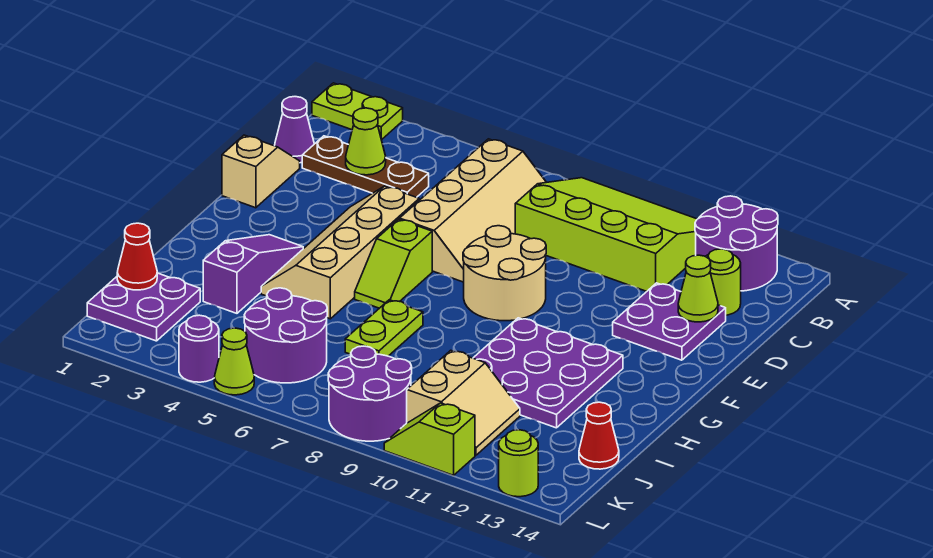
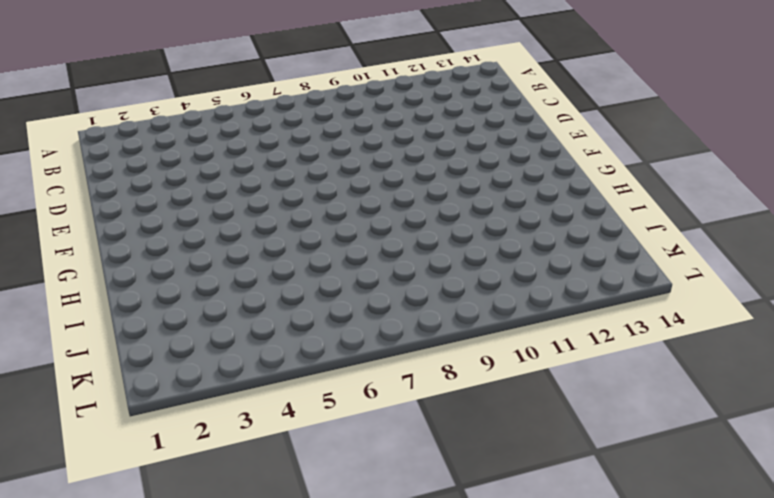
none -> lime 1x2 plate [312,83,403,140]
none -> lime 3x4 slope [515,178,697,292]
none -> purple 2x2 round brick [695,196,778,291]

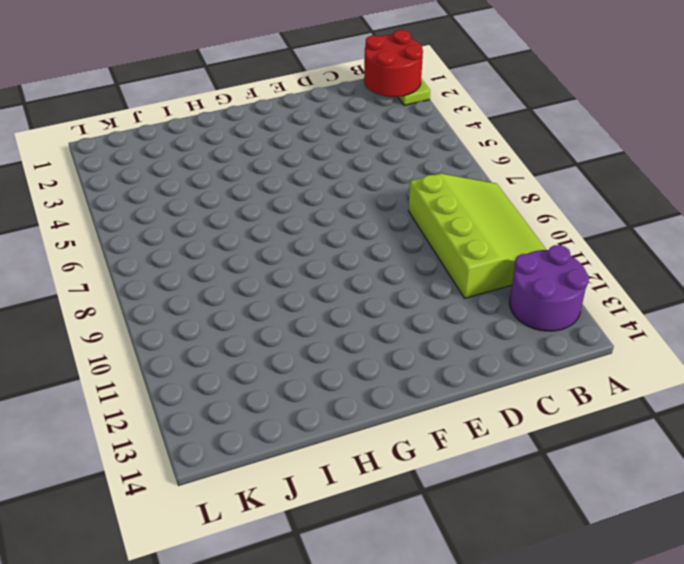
red 2x2 round brick [364,30,423,97] -> none
none -> tan 2x4 slope [400,139,546,282]
none -> purple 1x1 cone [275,97,314,163]
none -> brown 1x3 plate [302,136,429,197]

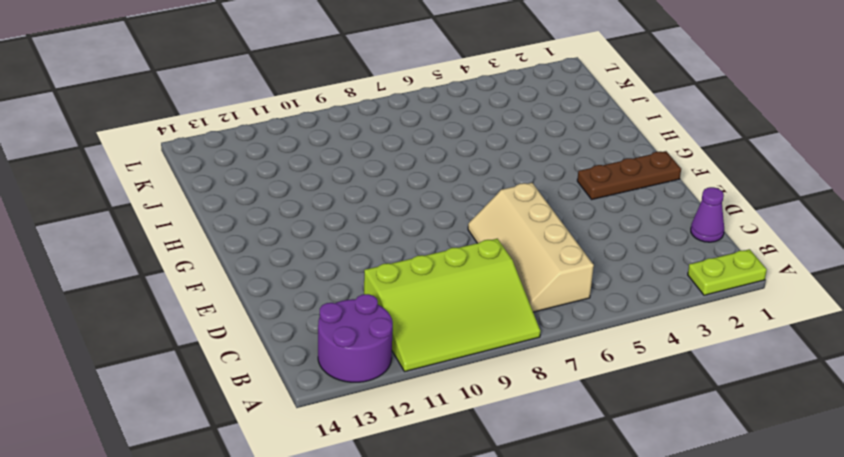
brown 1x3 plate [577,151,681,199] -> brown 1x3 plate moved to [302,136,429,197]
none -> lime 1x1 round brick [705,249,741,315]
none -> tan 1x2 slope [222,135,300,208]
none -> purple 2x2 plate [613,283,726,360]

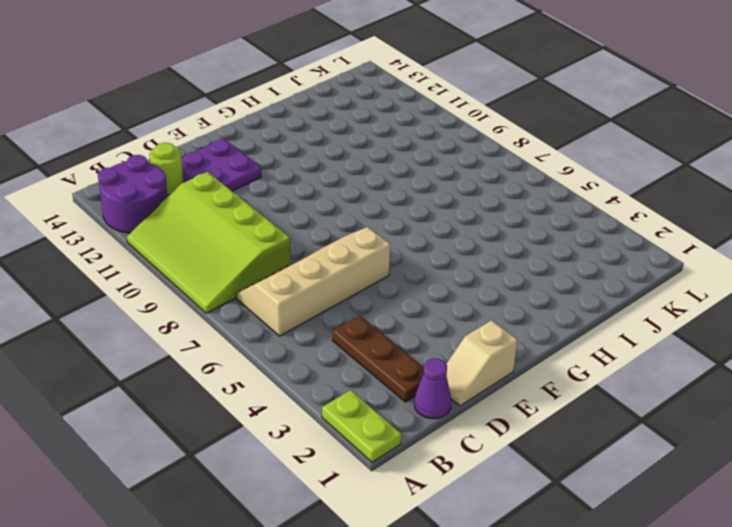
none -> tan 2x4 slope [261,186,419,319]
none -> tan 2x2 round brick [463,226,546,321]
none -> lime 1x2 slope [355,219,432,308]

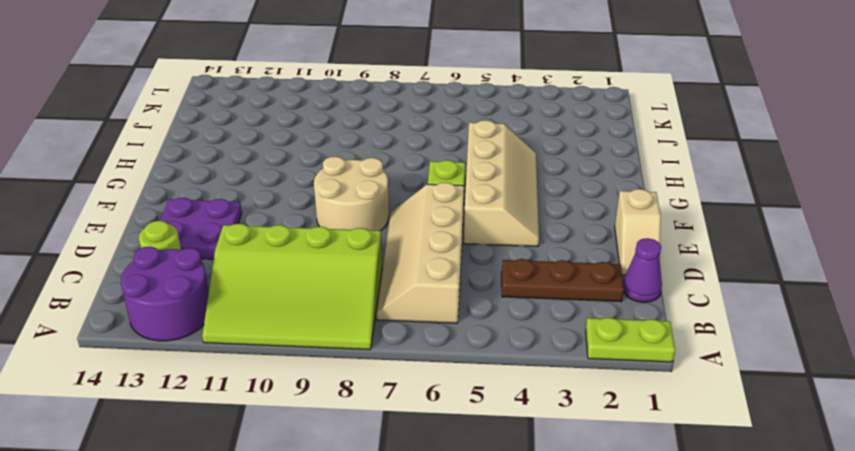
none -> purple 1x3 slope [203,235,303,313]
none -> purple 3x3 plate [474,318,623,428]
none -> lime 1x2 plate [345,300,423,356]

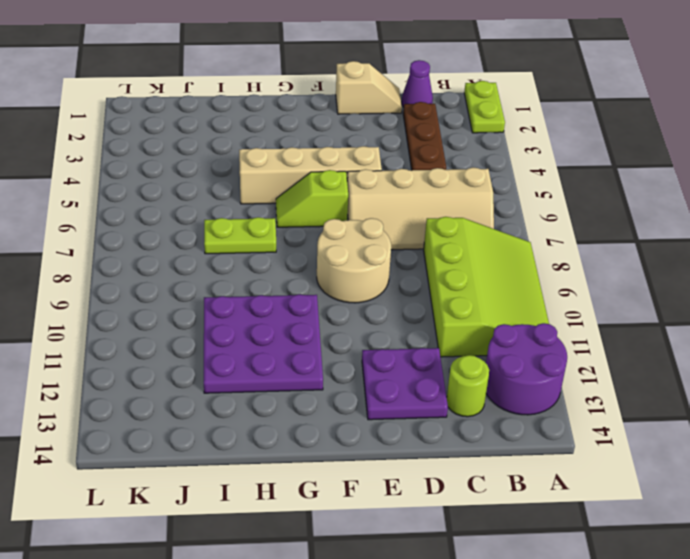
none -> purple 1x3 slope [203,235,303,313]
none -> purple 2x2 plate [87,273,200,341]
none -> purple 2x2 round brick [244,288,327,383]

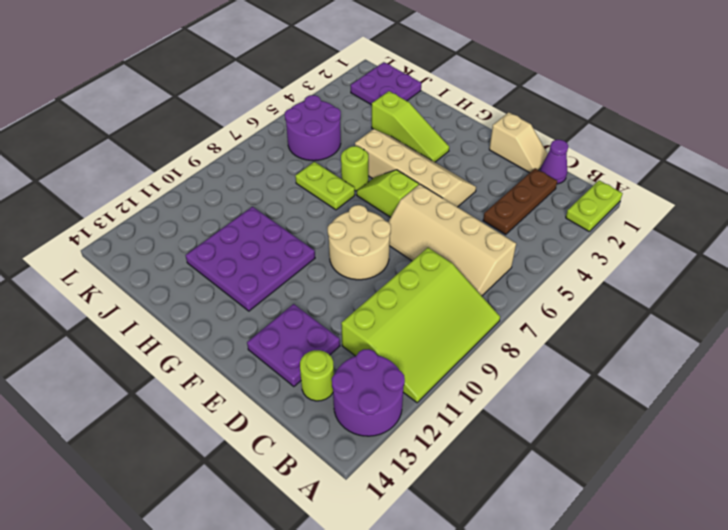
lime 1x3 slope [372,91,449,162] -> purple 1x3 slope [203,235,303,313]
lime 1x1 round brick [341,146,368,191] -> lime 1x1 round brick moved to [499,430,538,497]
none -> tan 2x2 slope [407,350,520,455]
none -> red 1x1 cone [579,402,619,469]
none -> purple 2x2 round brick [328,346,412,441]

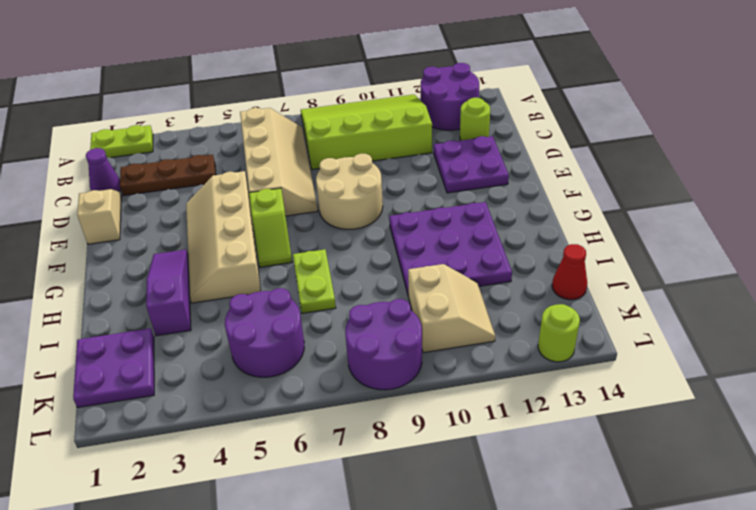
none -> purple 1x1 round brick [179,315,219,382]
none -> lime 1x1 cone [214,328,254,395]
none -> lime 1x2 slope [384,403,475,475]

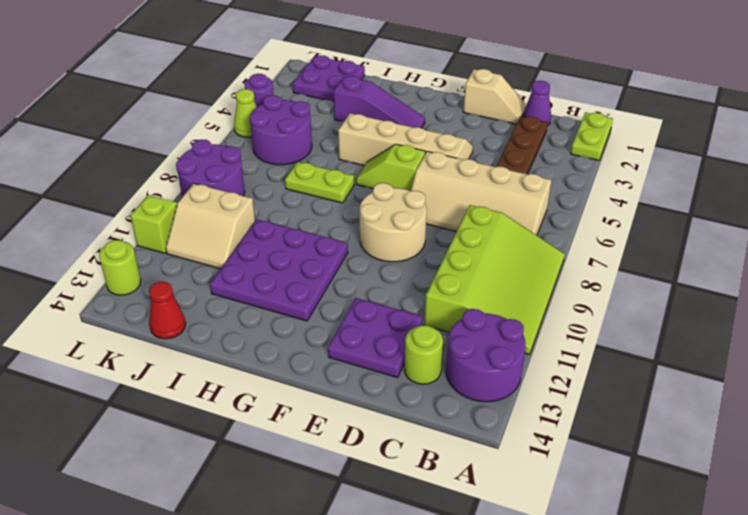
none -> lime 1x1 cone [346,108,386,175]
none -> lime 1x1 cone [678,255,718,322]
none -> red 1x1 cone [117,223,157,290]

